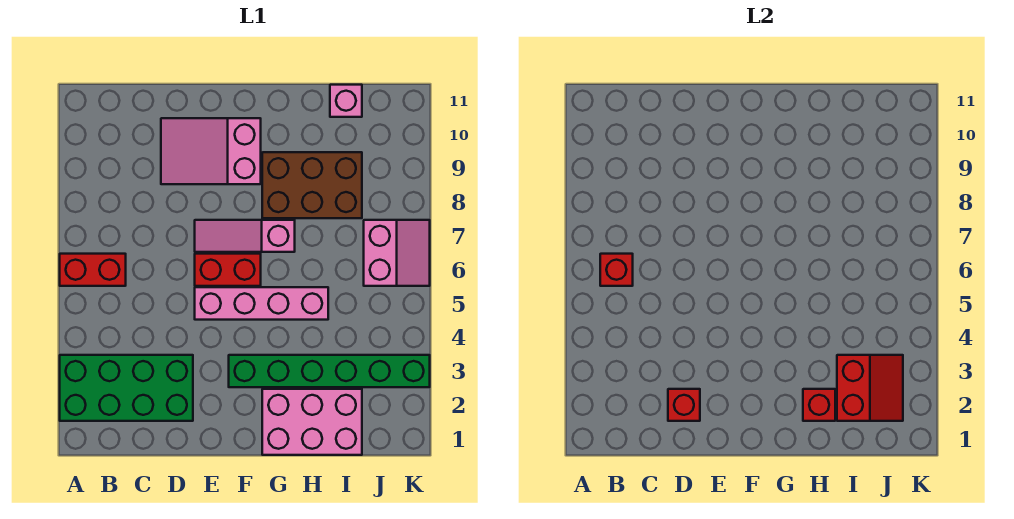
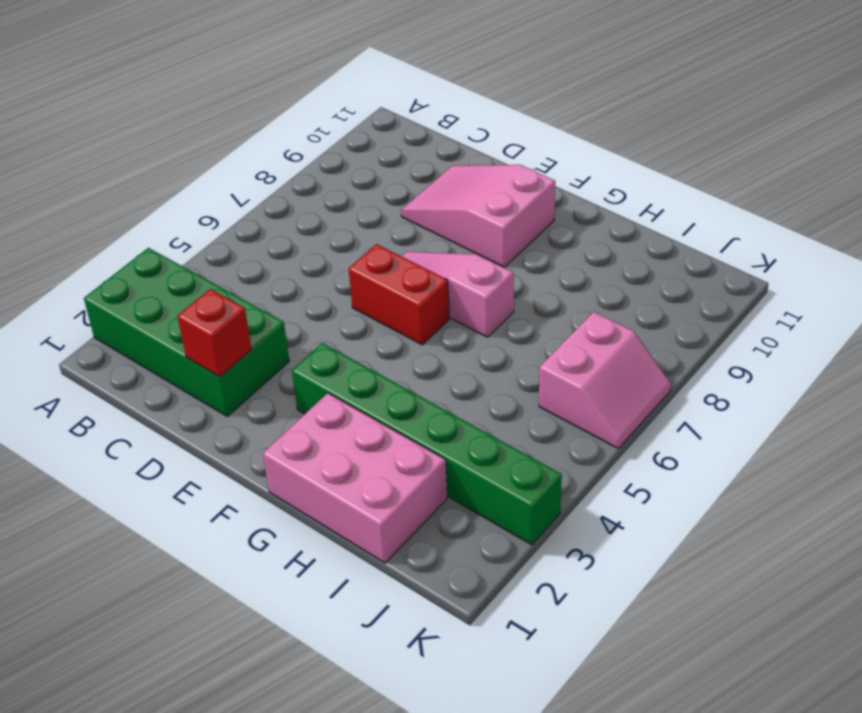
none -> red 1x2 brick [60,254,126,286]
none -> pink 1x4 brick [195,287,328,320]
none -> brown 2x3 brick [262,152,362,218]

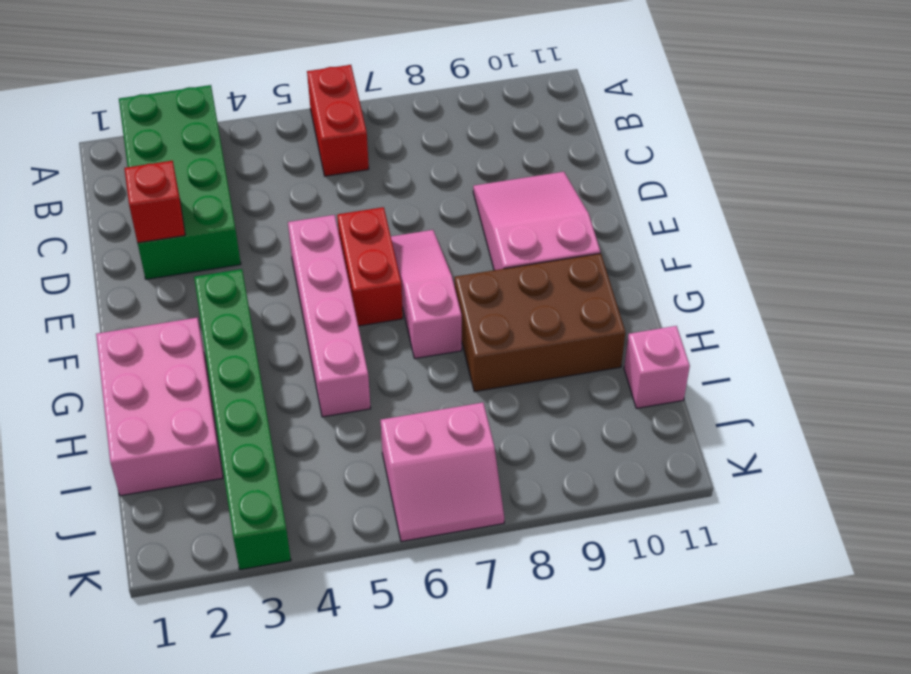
brown 2x3 brick [455,253,625,392] -> brown 2x3 brick turned to [262,152,362,218]
none -> red 1x1 brick [600,254,633,286]
none -> red 1x1 brick [803,389,835,421]
none -> red 2x2 slope [837,355,903,421]

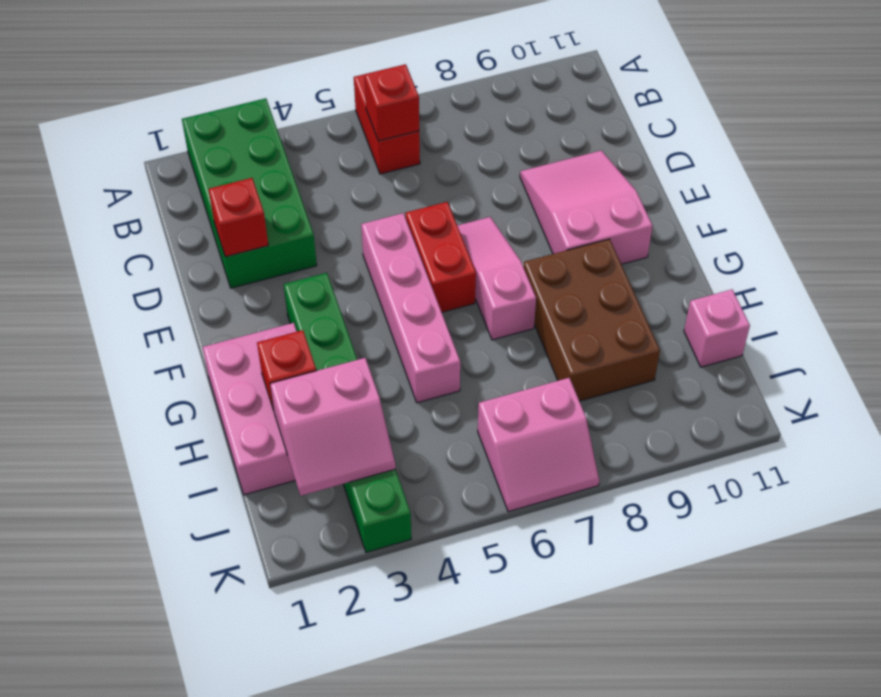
pink 2x2 slope [270,358,396,496] -> red 2x2 slope [837,355,903,421]

